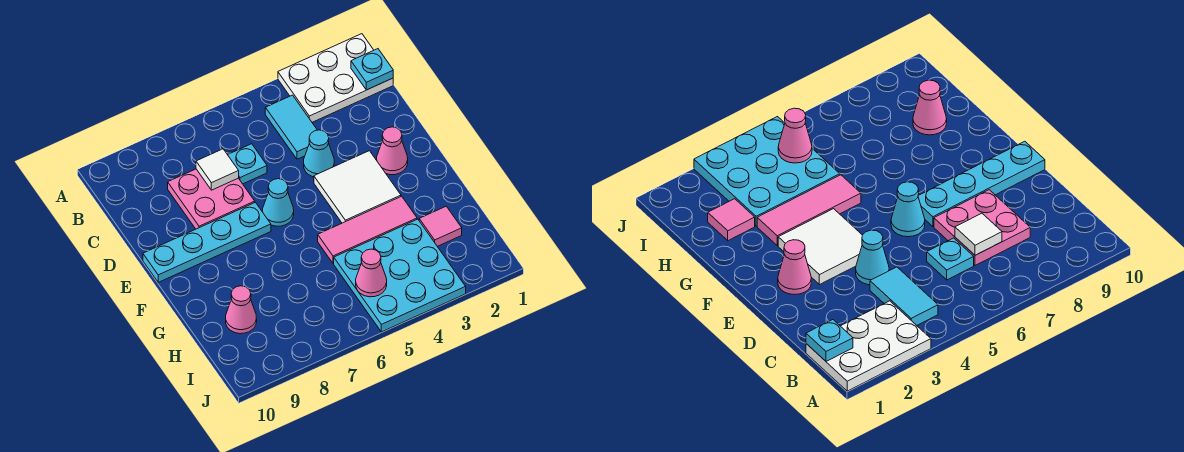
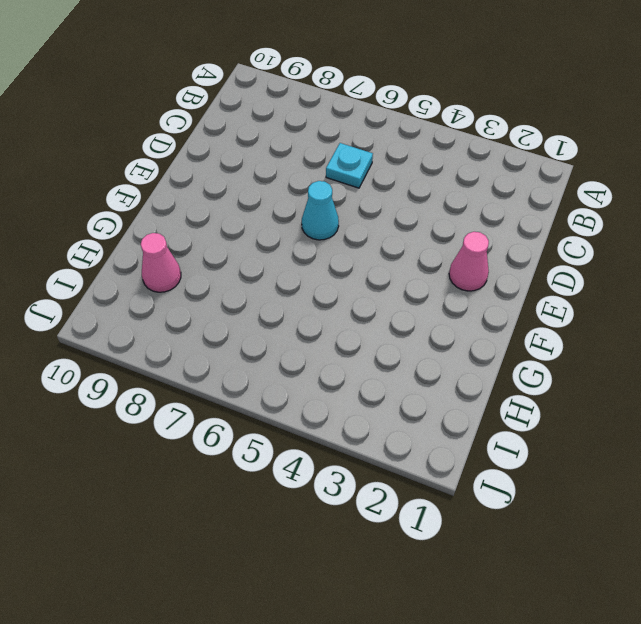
none -> white 2x3 plate [278,34,393,122]
none -> cyan 1x2 tile [265,95,317,159]
none -> pink 2x2 plate [168,169,255,229]

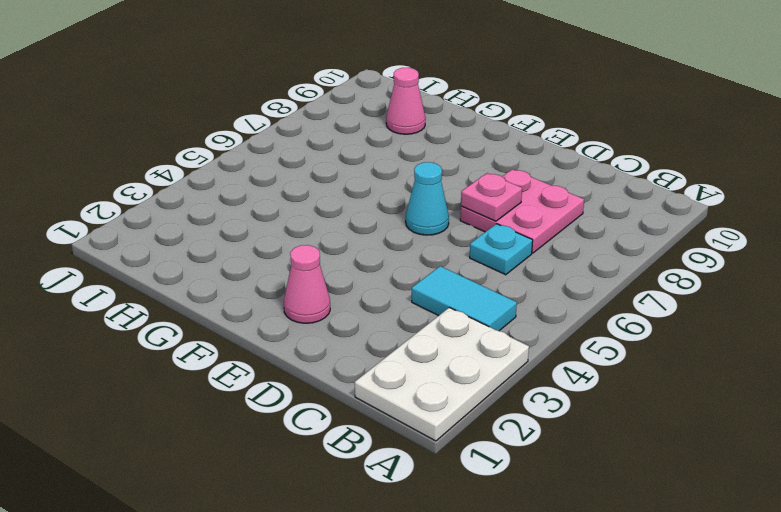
pink 1x1 plate [461,173,522,221] -> none
none -> cyan 1x1 cone [304,130,334,177]
none -> white 2x2 tile [314,151,401,223]
none -> cyan 1x4 plate [143,202,271,282]

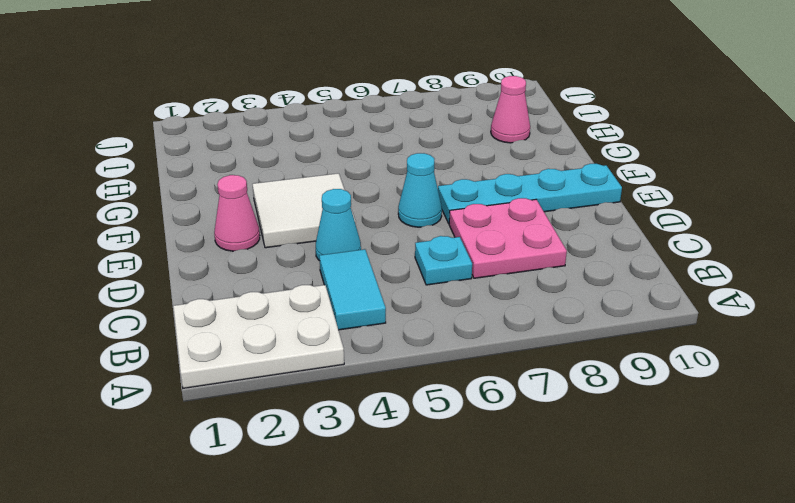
none -> pink 1x3 tile [318,196,417,263]
none -> pink 1x1 tile [419,206,462,246]
none -> cyan 3x3 plate [334,219,466,332]

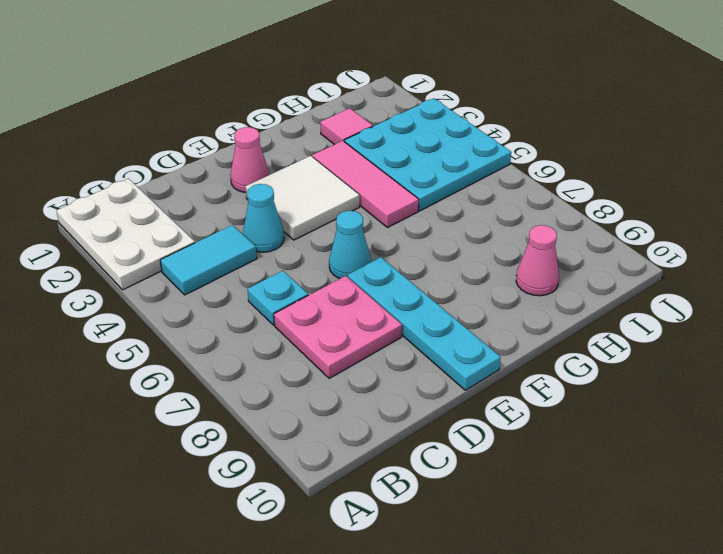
none -> cyan 1x1 plate [351,49,393,90]
none -> white 1x1 tile [196,149,239,190]
none -> pink 1x1 cone [356,249,387,297]

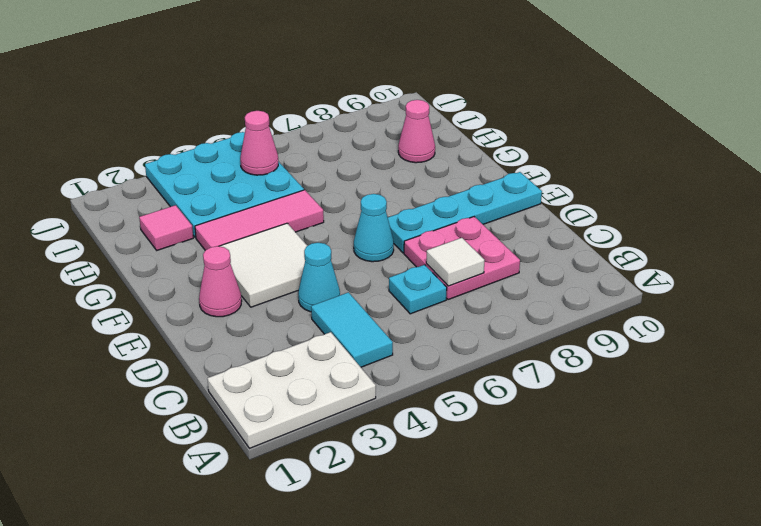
none -> cyan 1x1 plate [351,49,393,90]

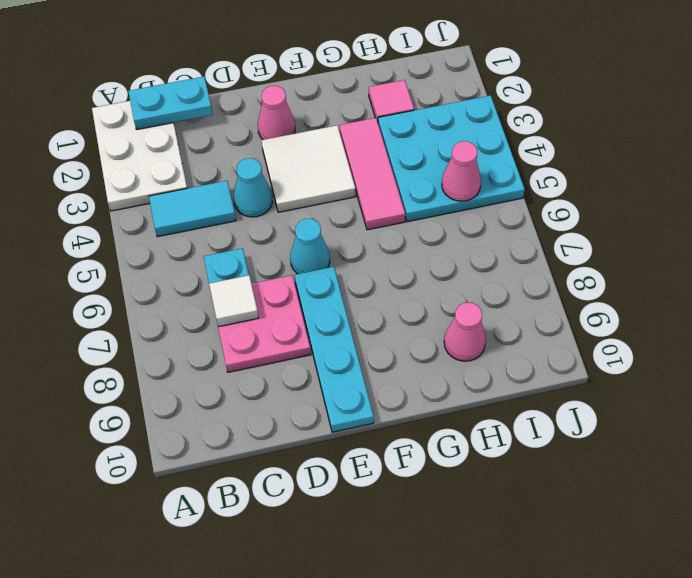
cyan 1x2 plate [128,77,213,130] -> cyan 1x1 plate [351,49,393,90]

